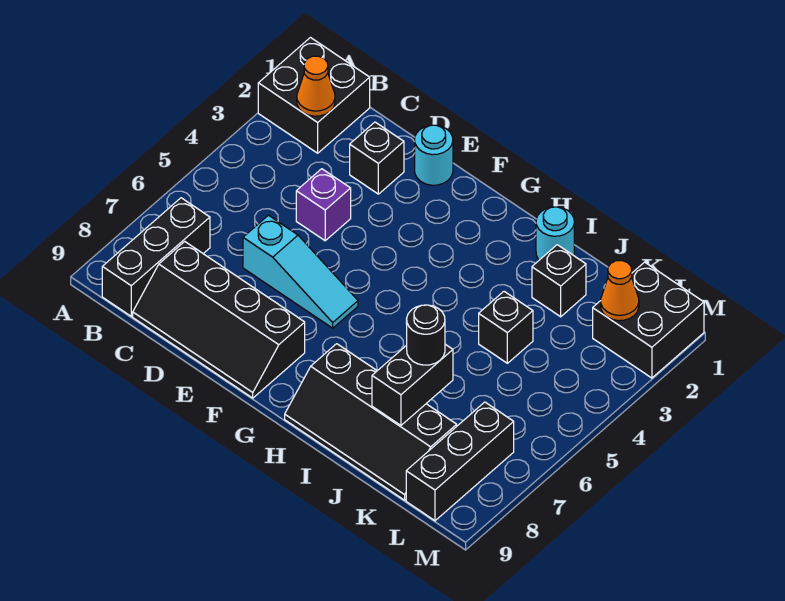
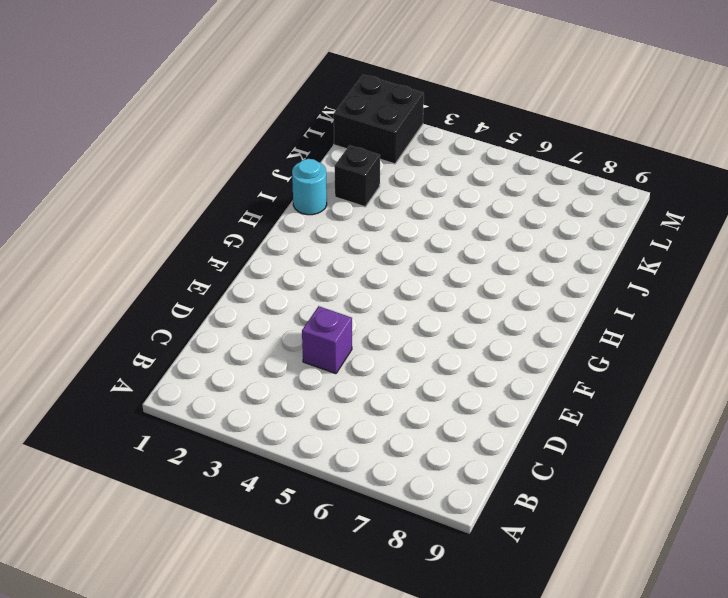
none -> black 2x2 brick [258,38,370,153]
none -> black 1x3 brick [102,198,210,316]
none -> black 2x4 slope [133,242,305,398]

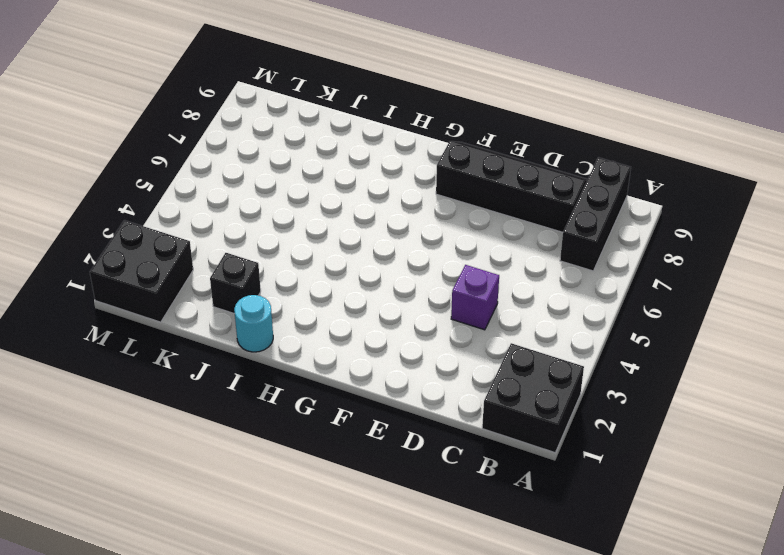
none -> black 1x1 brick [350,122,404,194]
none -> cyan 1x3 slope [243,215,358,328]
none -> cyan 1x1 round brick [415,125,453,185]

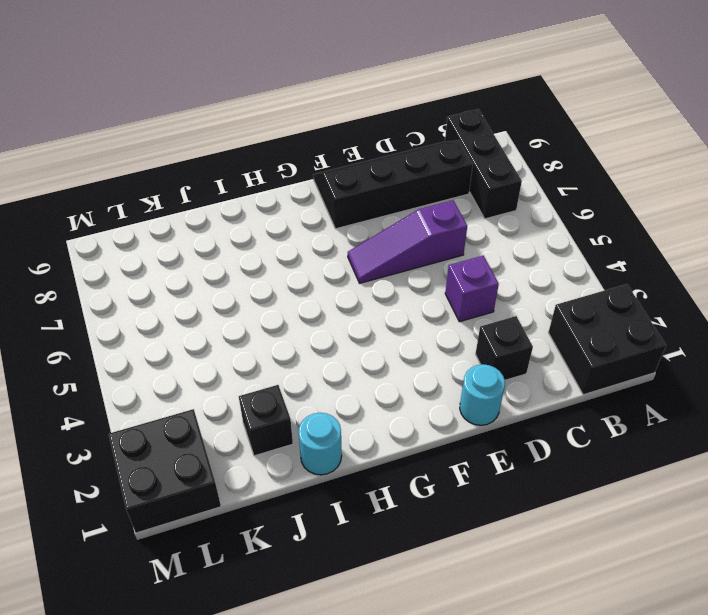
purple 1x3 slope [348,200,467,283] -> cyan 1x3 slope [243,215,358,328]
none -> black 2x4 slope [285,344,457,500]
none -> black 1x1 brick [479,292,533,363]
none -> black 1x3 brick [406,402,514,521]

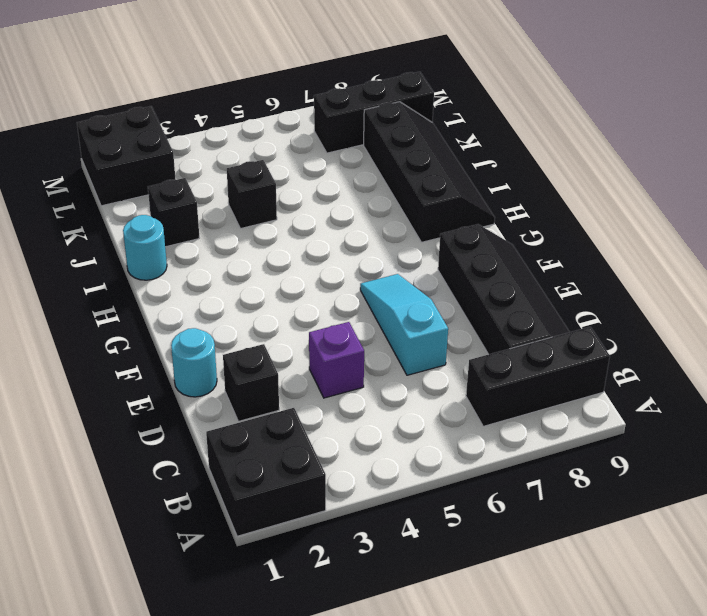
none -> orange 1x1 cone [297,56,335,116]
none -> black 1x2 brick [372,344,453,425]
none -> orange 1x1 cone [601,261,639,321]

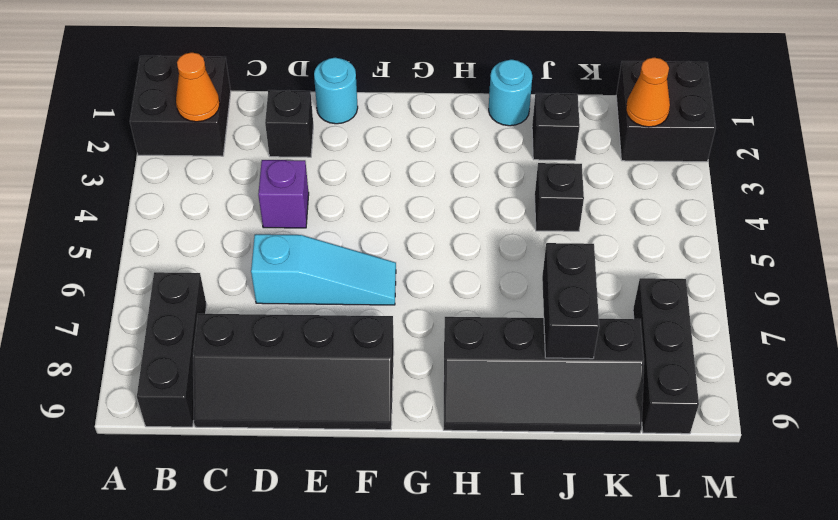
none -> black 1x1 round brick [407,305,445,365]

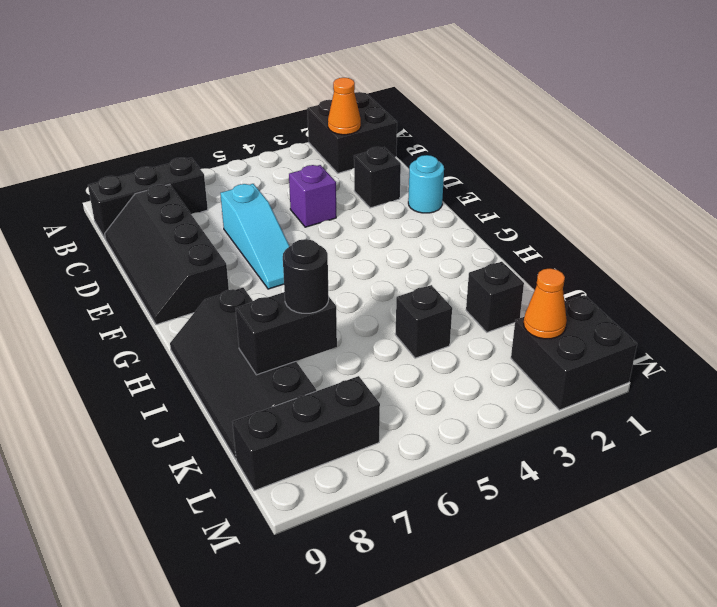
none -> cyan 1x1 round brick [536,207,574,260]

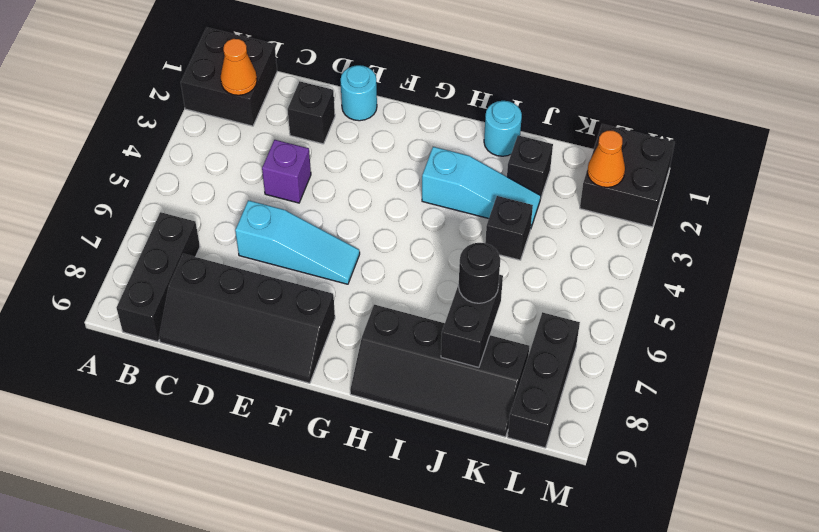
cyan 1x3 slope [422,147,541,227] -> none

